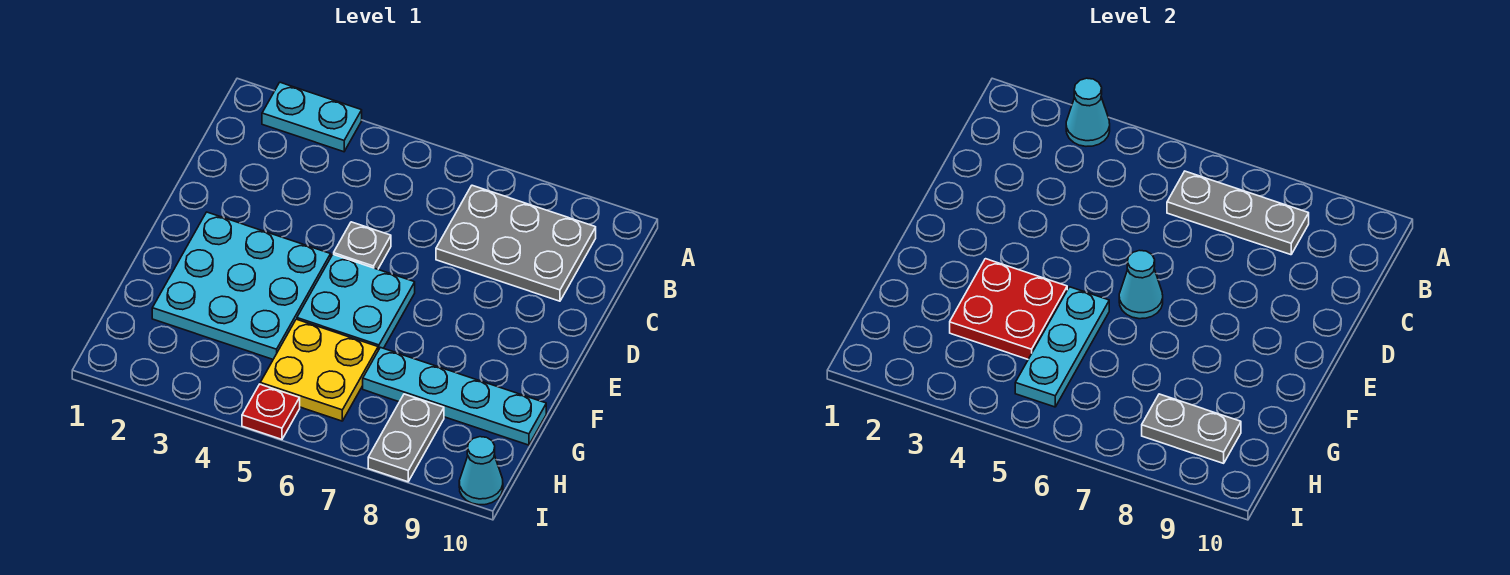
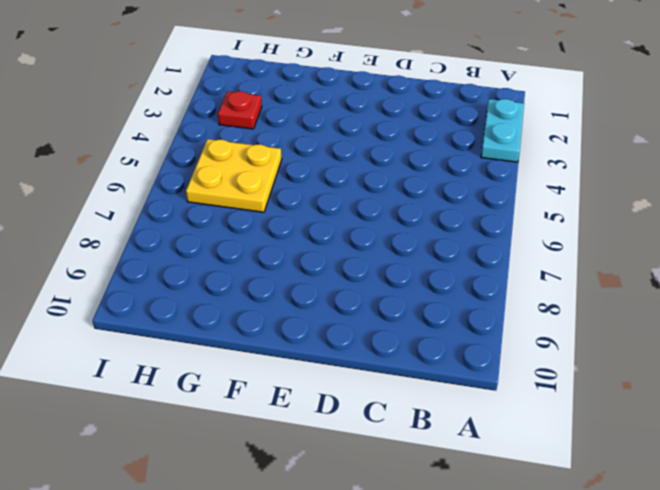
red 1x1 plate [218,91,262,129] -> red 1x1 plate moved to [242,384,300,439]
none -> grey 2x3 plate [436,185,596,301]
none -> grey 1x1 plate [334,222,391,269]
none -> cyan 3x3 plate [152,212,331,359]

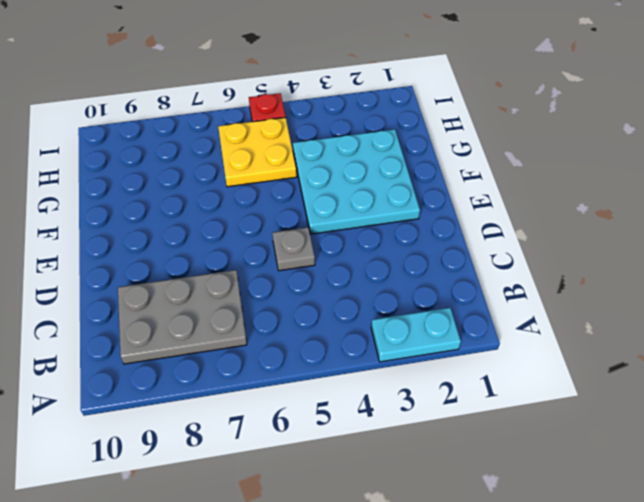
none -> cyan 2x2 plate [297,254,415,350]
none -> cyan 1x4 plate [363,347,546,445]
none -> grey 1x2 plate [368,394,444,482]

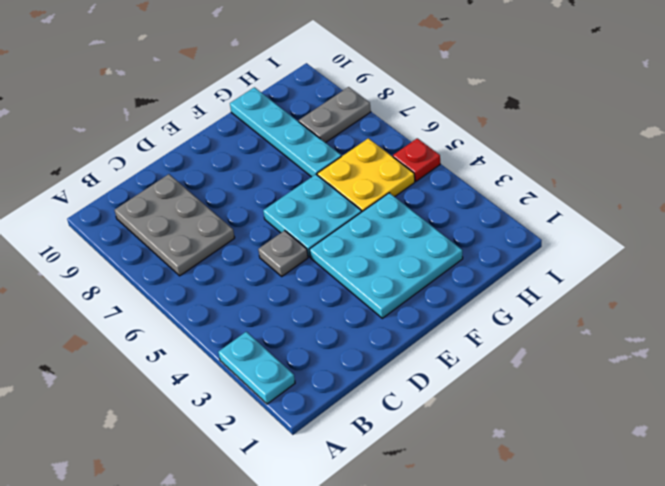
none -> cyan 1x1 cone [459,437,503,505]
none -> cyan 1x1 cone [1066,78,1110,146]
none -> grey 1x3 plate [1167,171,1309,255]

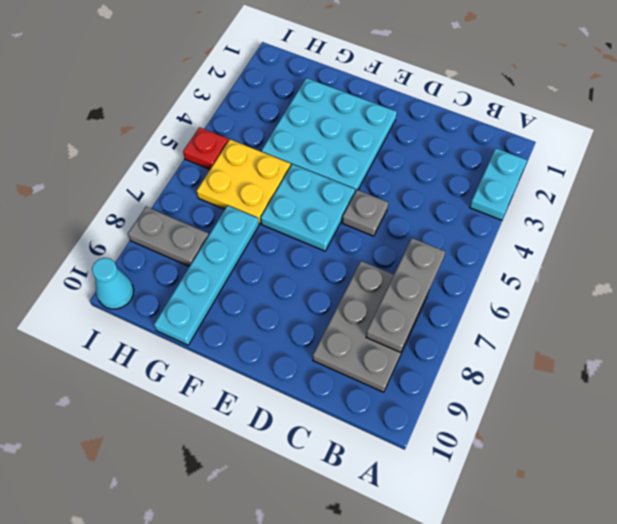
none -> cyan 1x1 cone [1066,78,1110,146]
none -> cyan 1x1 cone [1119,250,1163,319]
none -> red 2x2 plate [950,259,1067,359]

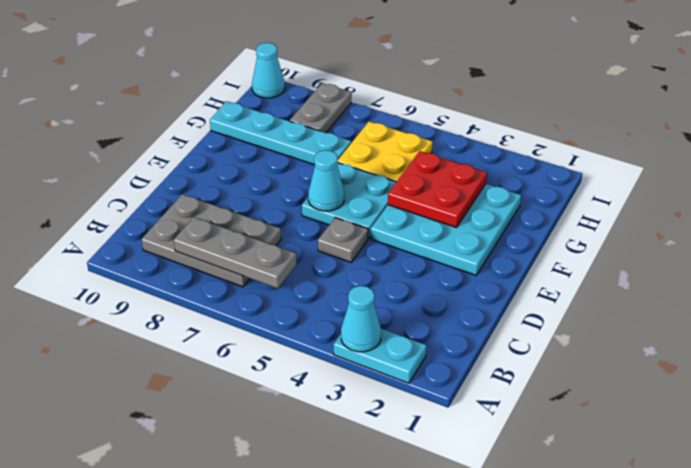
none -> red 1x1 plate [242,384,300,439]
none -> cyan 1x3 plate [1015,287,1109,407]
none -> grey 1x2 plate [1142,394,1241,463]

